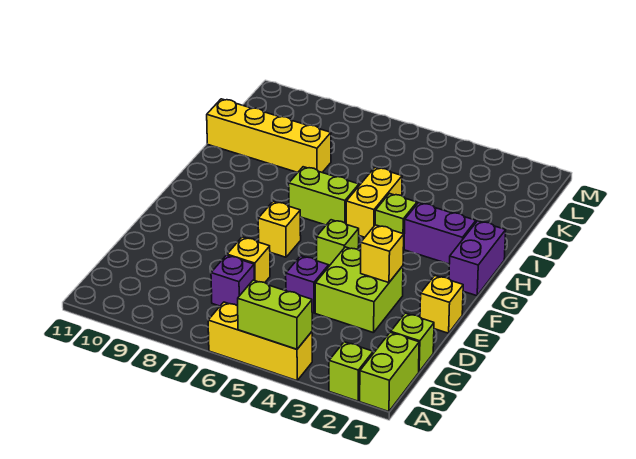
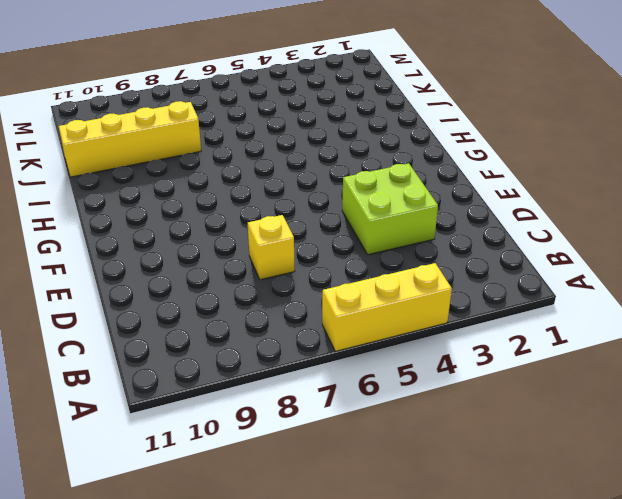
none -> lime 1x2 brick [360,332,419,412]
none -> lime 1x1 brick [329,342,373,401]
none -> lime 1x1 brick [391,313,434,372]

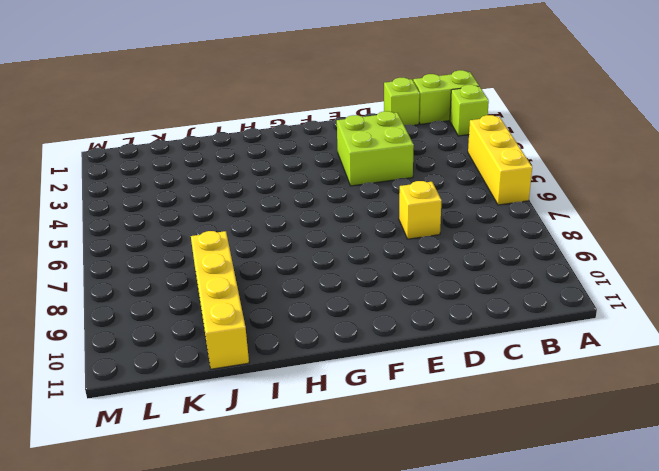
none -> purple 1x1 brick [211,255,254,306]
none -> purple 1x1 brick [286,256,329,313]
none -> yellow 1x1 brick [420,276,463,333]

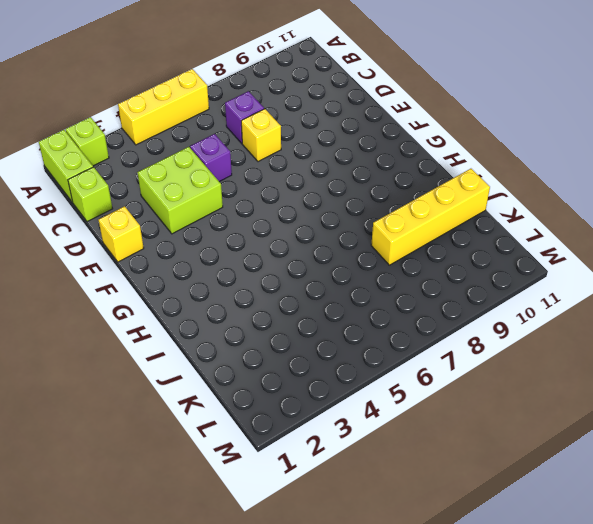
none -> lime 1x1 brick [317,220,359,266]
none -> yellow 1x1 brick [258,201,301,257]
none -> purple 1x2 brick [449,221,506,296]

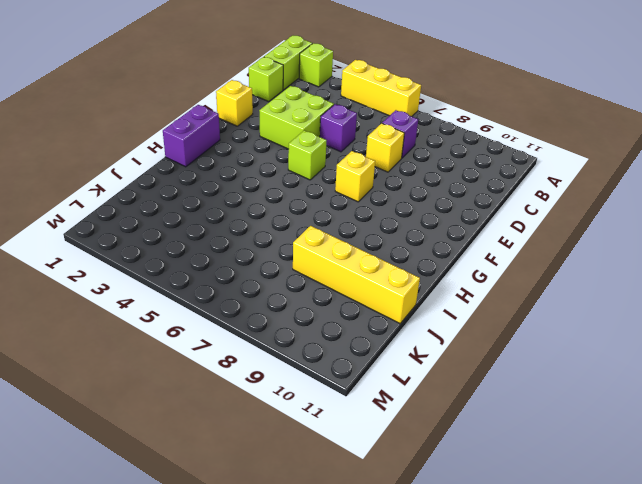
none -> purple 1x2 brick [404,203,476,264]
none -> lime 1x1 brick [375,194,417,248]
none -> yellow 1x2 brick [346,167,402,237]

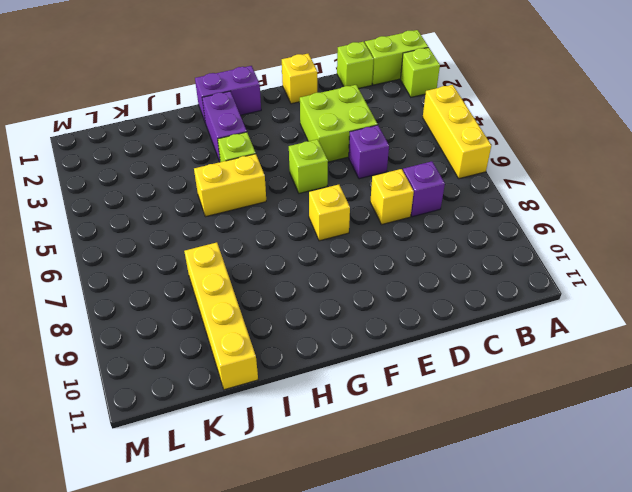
none -> lime 1x2 brick [289,167,359,225]
none -> lime 1x2 brick [238,280,312,349]
none -> yellow 1x1 brick [361,225,404,283]

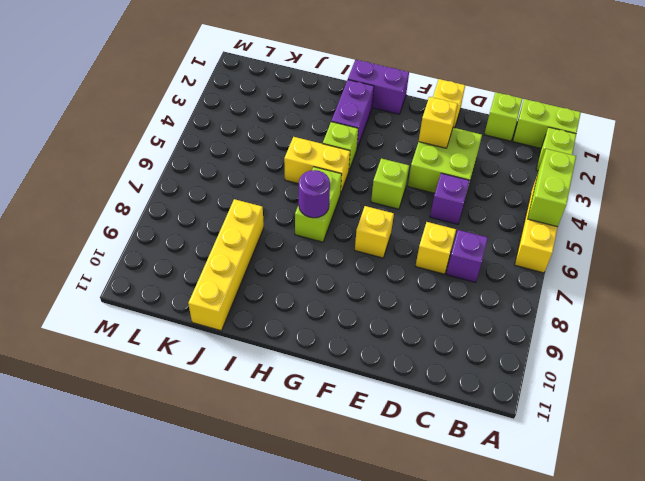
purple 1x1 round brick [299,170,330,218] -> none

